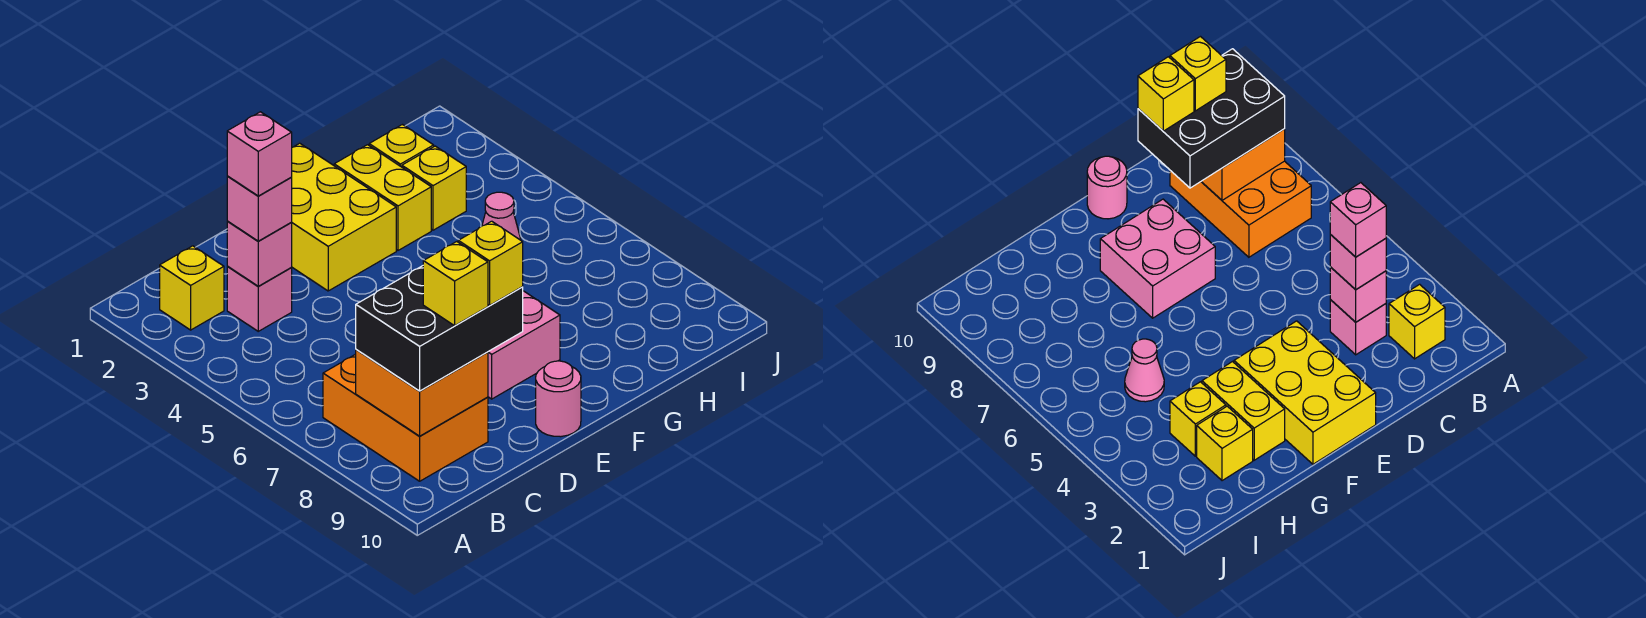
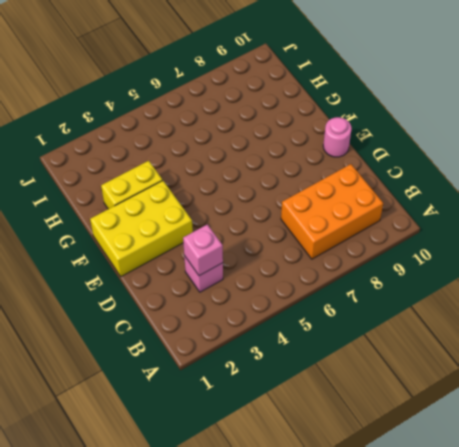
none -> yellow 1x1 brick [160,246,224,330]
none -> pink 2x2 brick [488,291,560,399]
none -> yellow 1x1 brick [369,125,434,167]

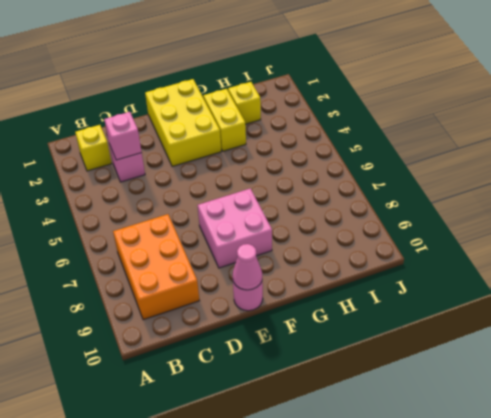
pink 1x1 cone [233,244,262,290] -> pink 1x1 cone moved to [482,192,521,240]
none -> yellow 1x1 brick [402,146,466,230]
none -> orange 2x2 brick [356,350,488,436]
none -> black 2x3 brick [356,266,523,391]

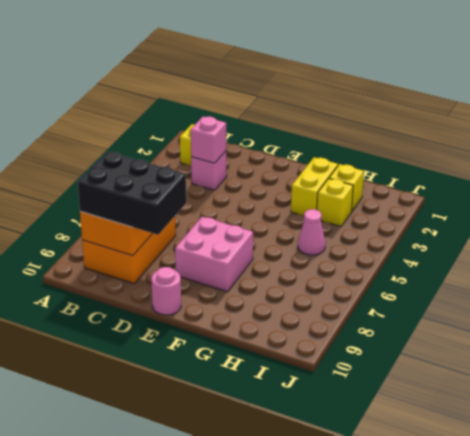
none -> yellow 2x3 brick [291,143,396,291]
none -> pink 1x1 brick [227,176,292,241]
none -> pink 1x1 brick [227,112,292,196]

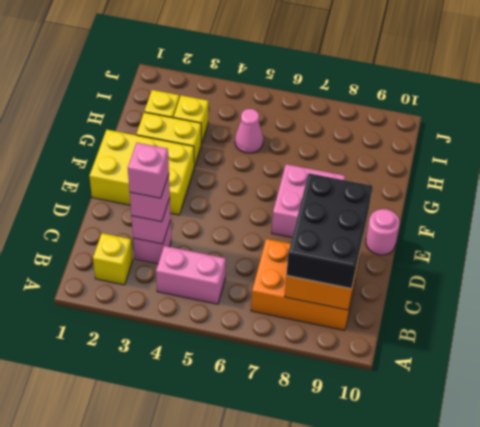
pink 1x2 brick [156,246,226,304] -> none
none -> yellow 1x1 brick [423,242,488,326]
none -> yellow 1x1 brick [458,221,523,305]

